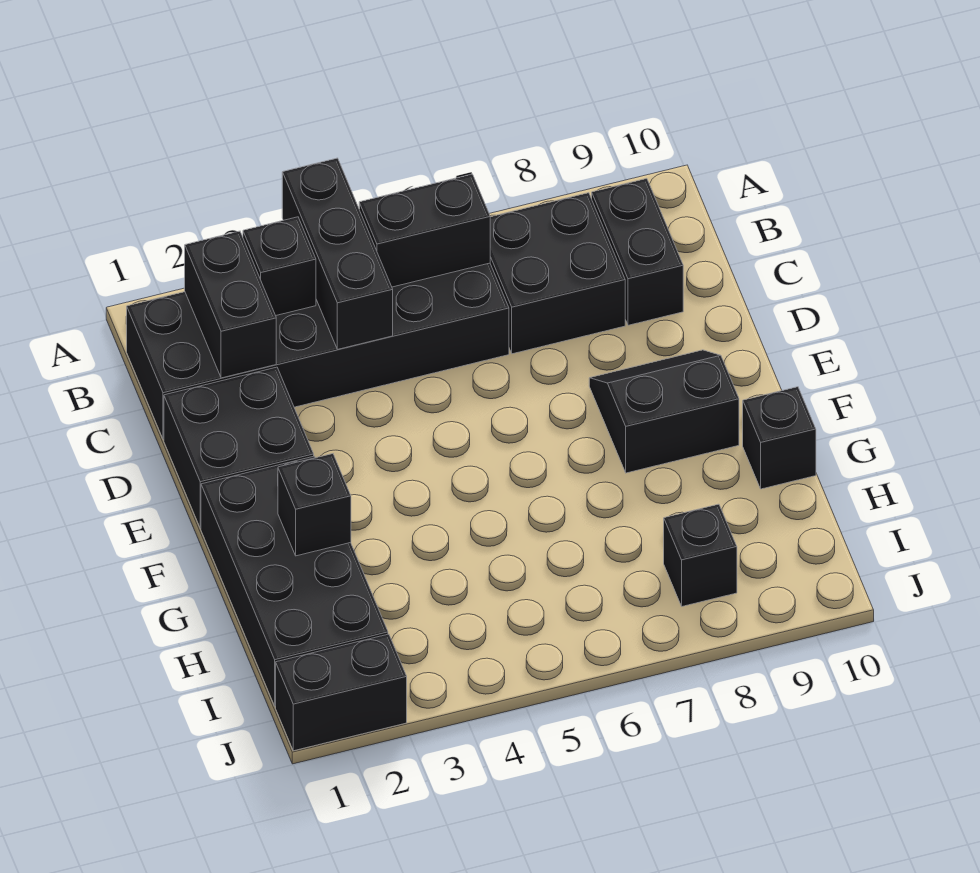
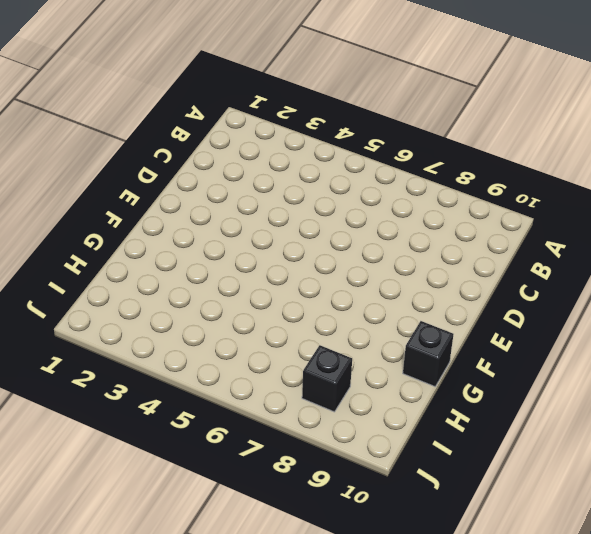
none -> black 2x6 brick [126,263,509,439]
none -> black 2x2 brick [490,193,625,354]
none -> black 1x2 brick [592,179,683,325]

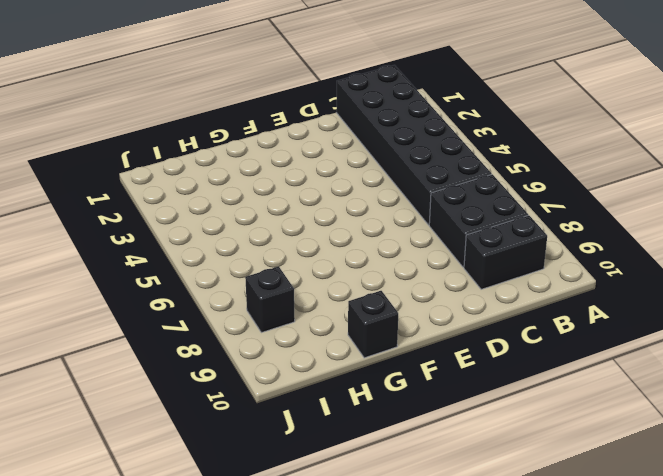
none -> black 2x2 brick [164,367,314,528]
none -> black 2x2 slope [589,350,739,473]
none -> black 2x4 brick [201,456,388,706]

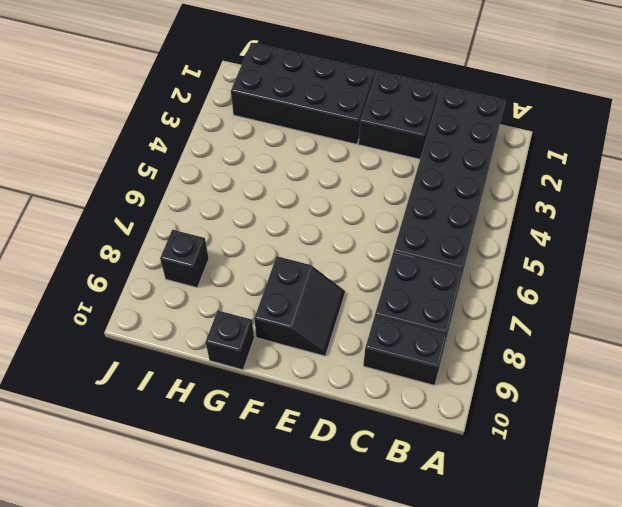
none -> black 1x2 brick [276,634,407,751]
none -> black 1x3 brick [282,158,393,349]
none -> black 1x2 brick [185,231,276,378]

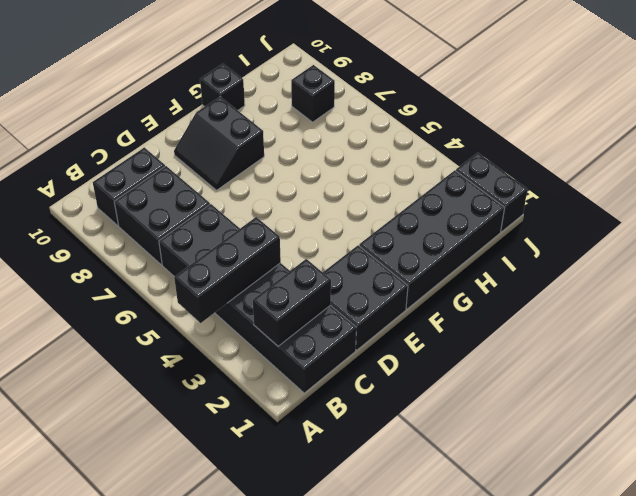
none -> black 1x1 brick [243,217,316,316]
none -> black 1x2 brick [359,174,490,287]
none -> black 1x1 brick [278,454,351,556]

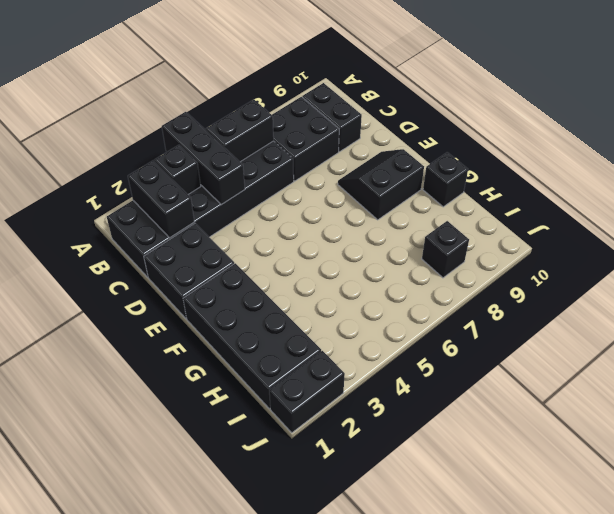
none -> black 1x1 brick [278,454,351,556]

